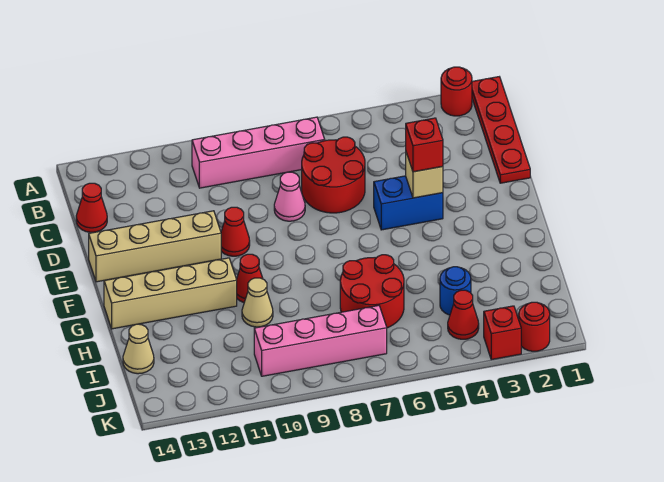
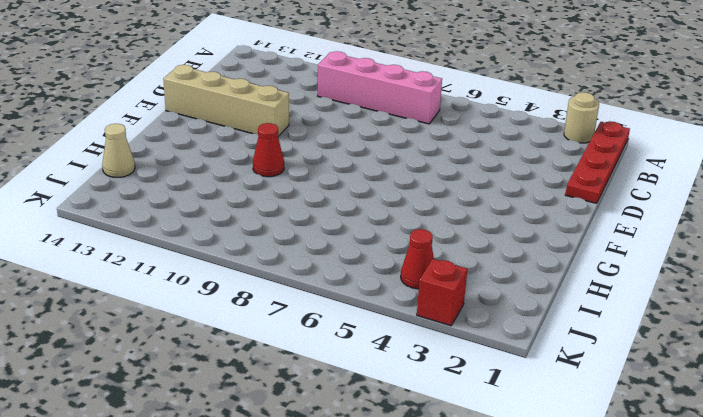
tan 1x1 round brick [564,92,599,143] -> red 1x1 round brick [441,67,472,116]
none -> red 2x2 round brick [302,137,365,213]
none -> red 1x1 cone [76,183,107,232]
none -> pink 1x1 cone [274,172,305,221]

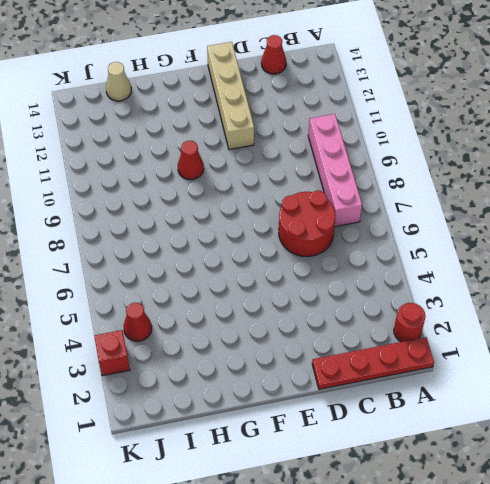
none -> pink 1x1 cone [274,172,305,221]
none -> blue 1x2 brick [374,176,443,230]
none -> red 1x1 cone [221,207,250,256]

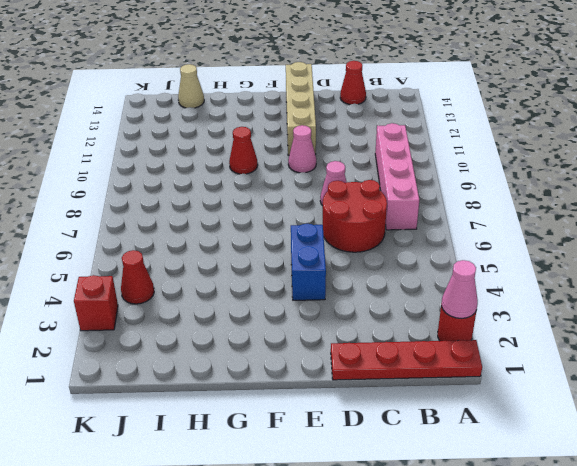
pink 1x1 cone [442,260,478,319] -> none
pink 1x1 cone [288,125,316,173] -> red 1x1 cone [221,207,250,256]
none -> tan 1x4 brick [104,258,237,329]
none -> red 2x2 round brick [340,255,404,328]
none -> tan 1x1 cone [242,278,273,327]

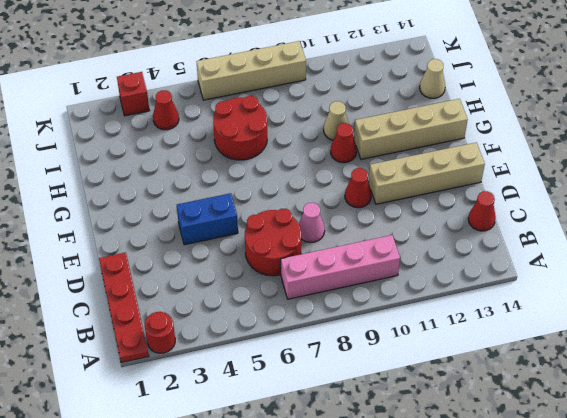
tan 1x4 brick [196,41,306,100] -> none
none -> blue 1x1 round brick [440,267,471,315]
none -> pink 1x4 brick [254,306,387,376]
none -> red 1x1 round brick [519,302,550,351]

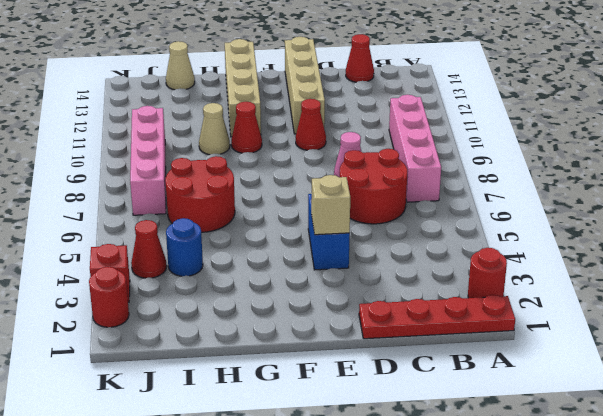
none -> red 1x1 brick [406,118,443,172]

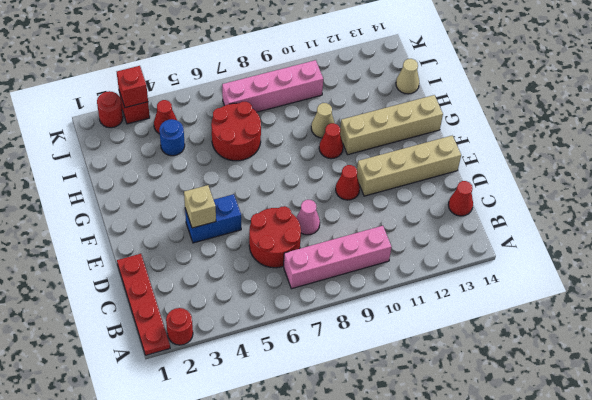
red 1x1 brick [117,66,148,108] -> red 1x1 brick moved to [406,118,443,172]

